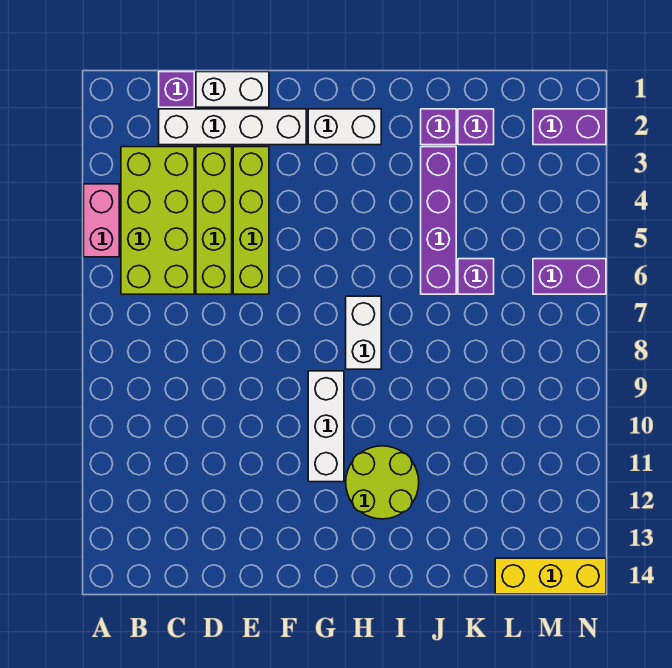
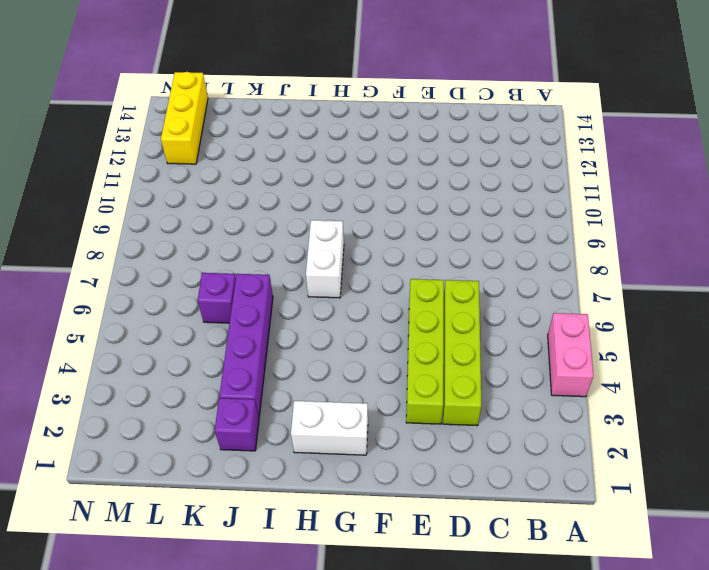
yellow 1x3 brick [161,72,208,164] -> yellow 1x3 brick turned to [495,558,606,594]
none -> lime 2x4 brick [121,147,194,294]
none -> purple 1x1 brick [159,72,194,107]
none -> white 1x4 brick [159,109,306,145]

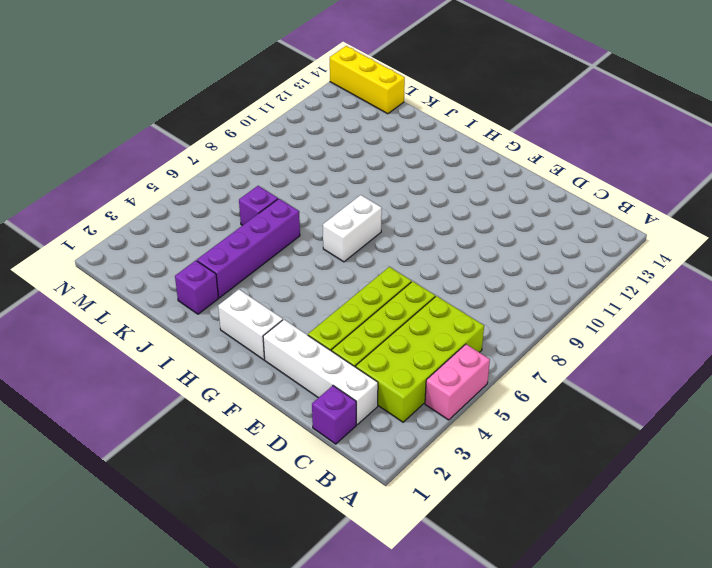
none -> white 1x2 brick [196,72,269,107]
none -> white 1x3 brick [308,371,344,482]
none -> lime 2x2 round brick [346,446,419,519]

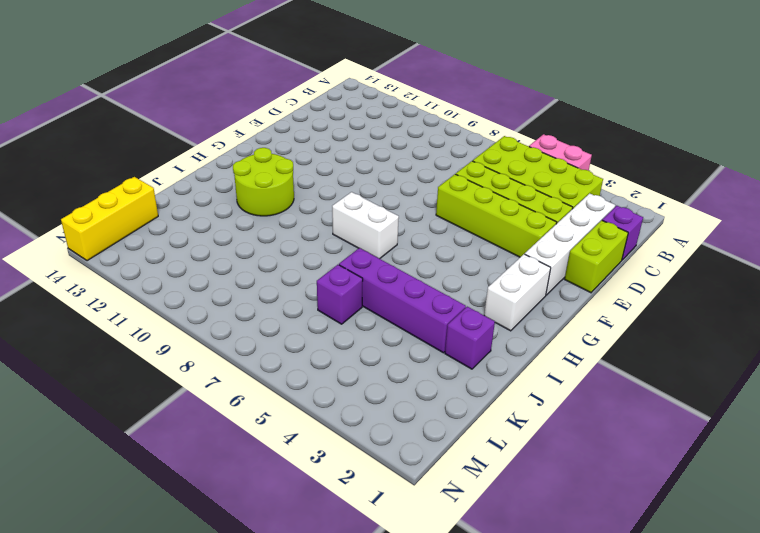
lime 1x2 brick [565,220,628,293] -> white 1x2 brick [196,72,269,107]
none -> white 1x3 brick [308,371,344,482]
none -> purple 1x1 brick [458,109,494,145]
none -> purple 1x2 brick [533,109,606,145]

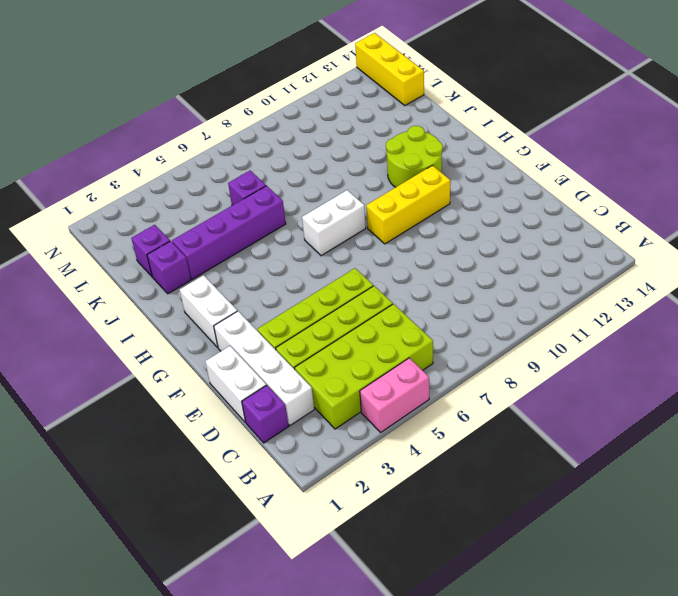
yellow 1x3 brick [366,165,450,244] -> white 1x3 brick [308,371,344,482]
none -> purple 1x2 brick [533,109,606,145]
none -> purple 1x2 brick [533,259,606,294]

